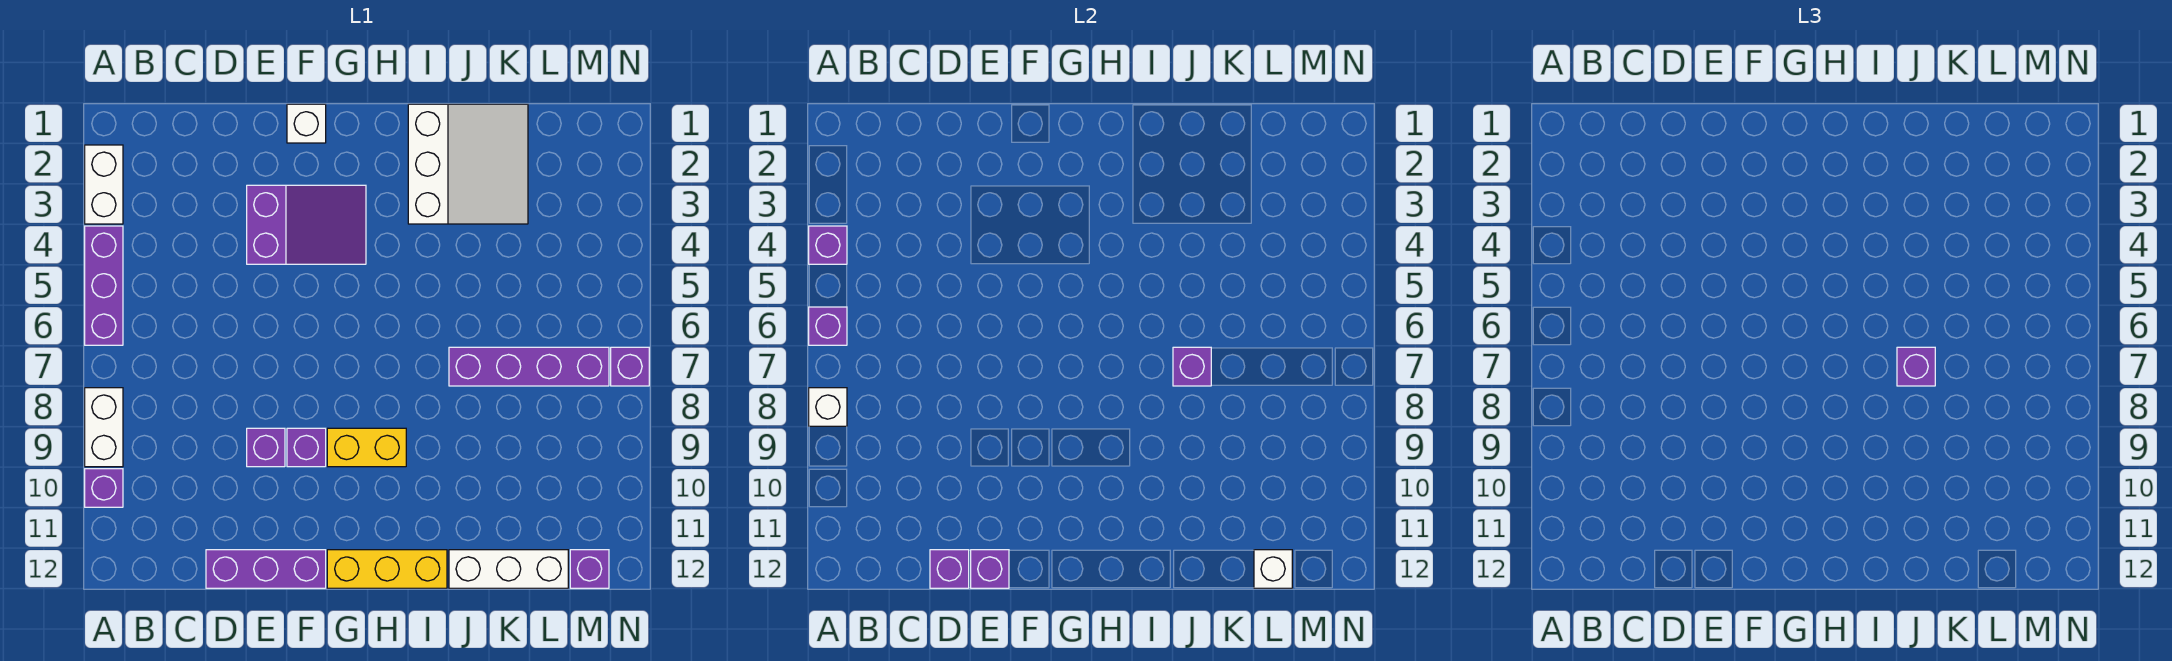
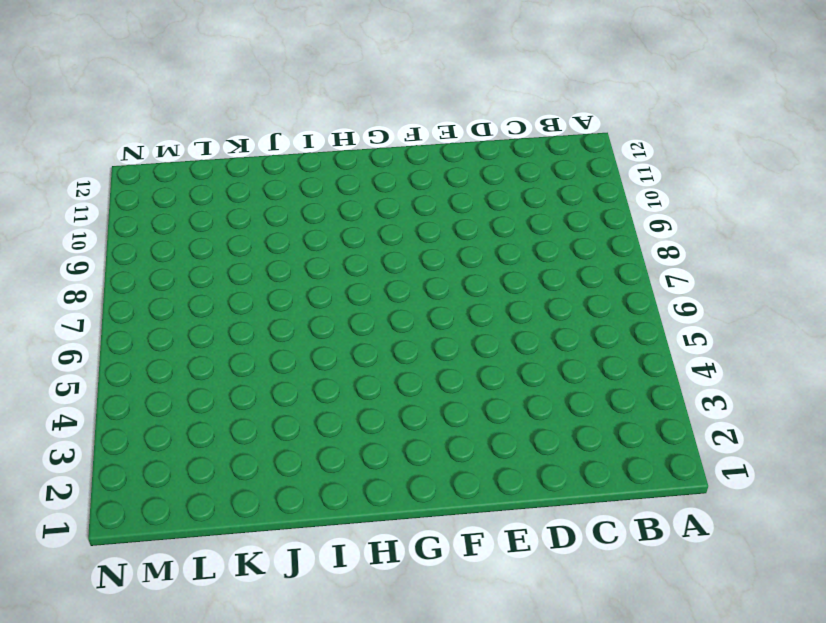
none -> white 1x2 brick [85,145,123,224]
none -> purple 1x3 brick [85,226,123,345]
none -> white 1x2 brick [85,388,123,467]

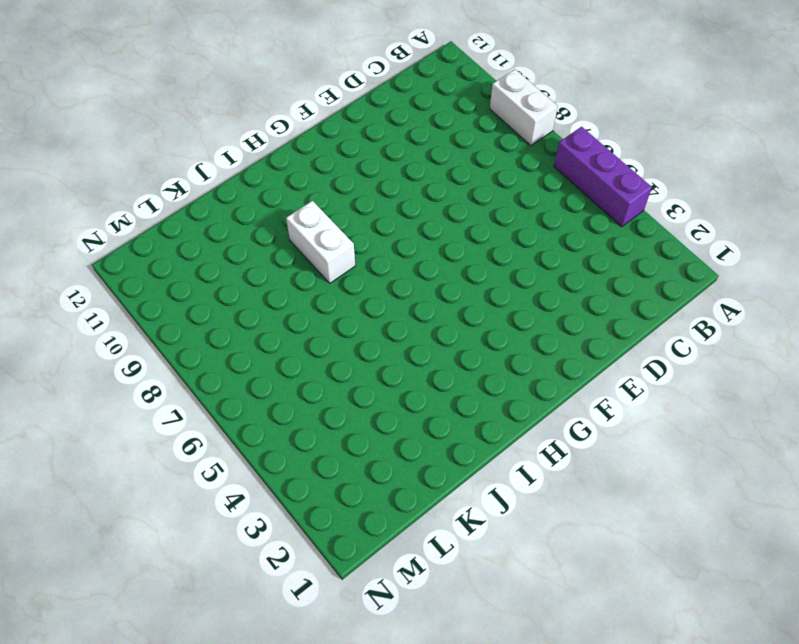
white 1x2 brick [286,201,355,283] -> white 1x2 brick moved to [85,145,123,224]
none -> purple 1x1 brick [85,469,123,507]
none -> purple 1x3 brick [206,550,326,588]
none -> purple 2x3 slope [247,185,366,264]

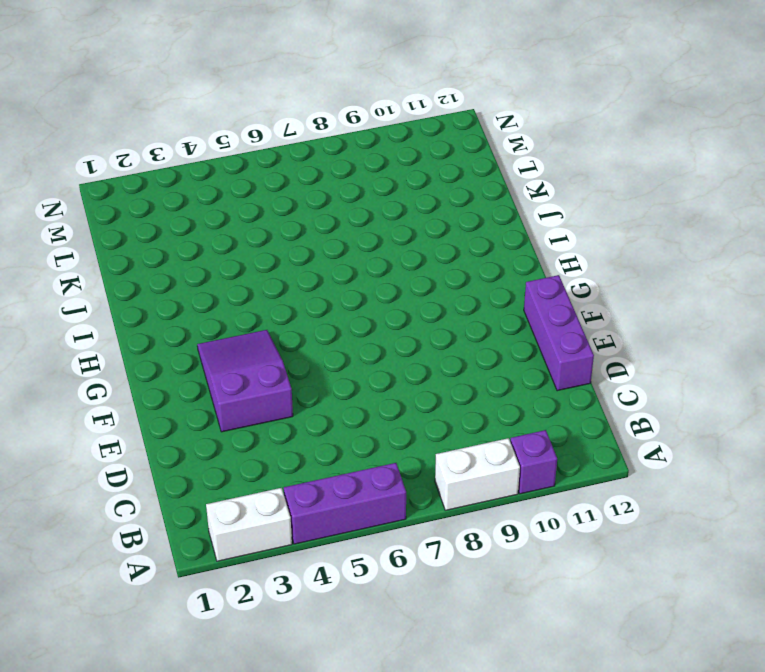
none -> purple 1x1 brick [247,428,285,467]
none -> white 1x1 brick [287,104,326,143]
none -> purple 1x1 brick [287,428,326,467]

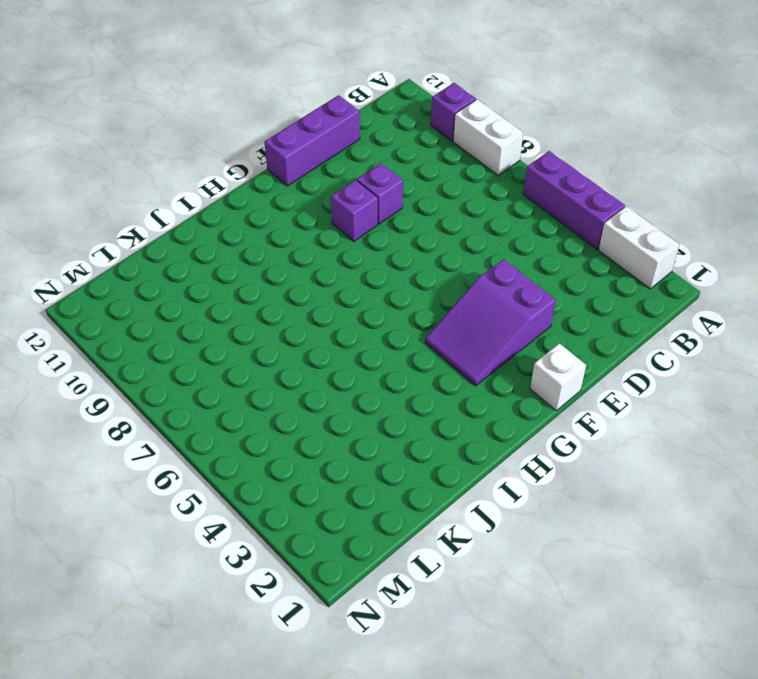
none -> yellow 1x2 brick [327,428,406,467]
none -> yellow 1x3 brick [327,550,447,588]
none -> white 3x3 slope [408,104,528,224]

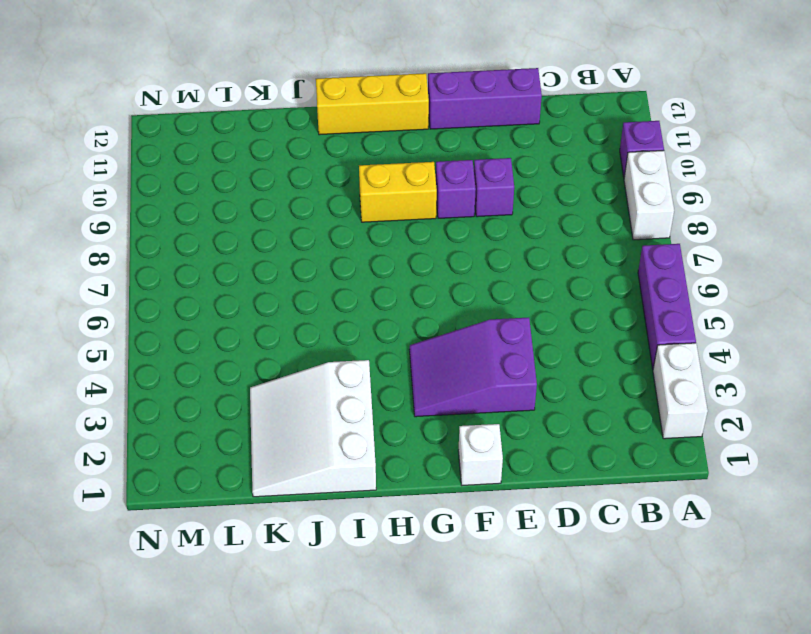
none -> purple 1x4 brick [449,347,609,386]
none -> white 1x3 brick [449,550,568,588]
none -> purple 1x1 brick [570,550,609,588]

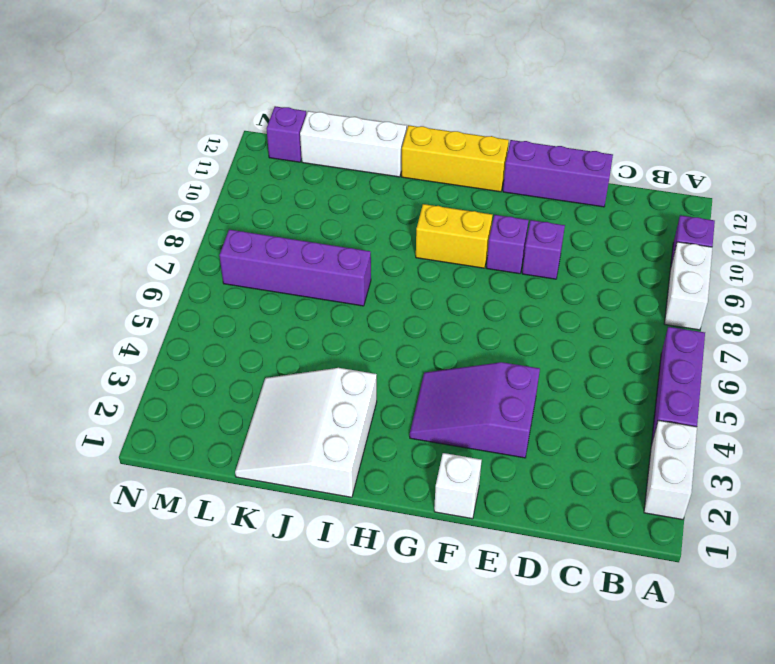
none -> purple 1x1 brick [611,347,649,386]
none -> purple 1x1 brick [809,226,847,264]
none -> purple 1x1 brick [809,307,847,345]

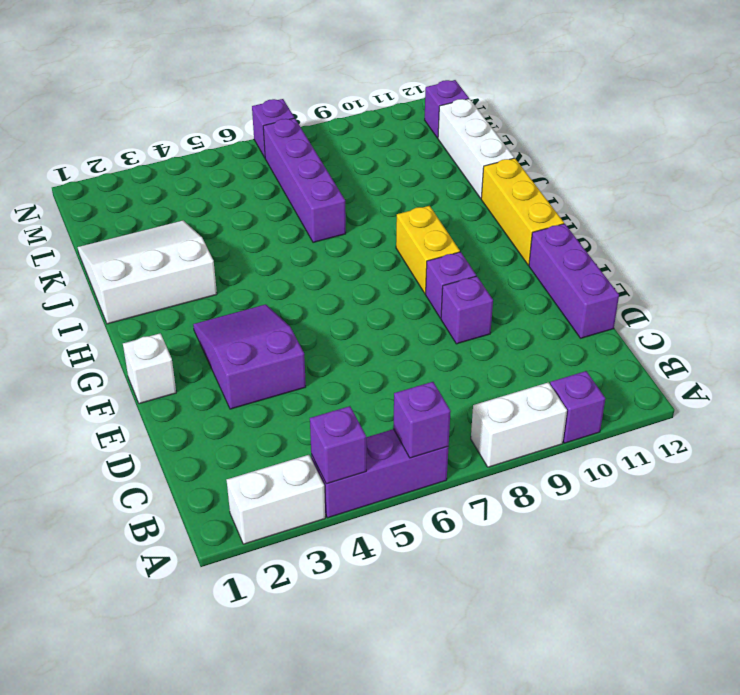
none -> white 1x1 brick [809,388,847,426]
none -> purple 1x1 brick [930,550,969,588]
none -> purple 1x1 brick [971,550,1009,588]

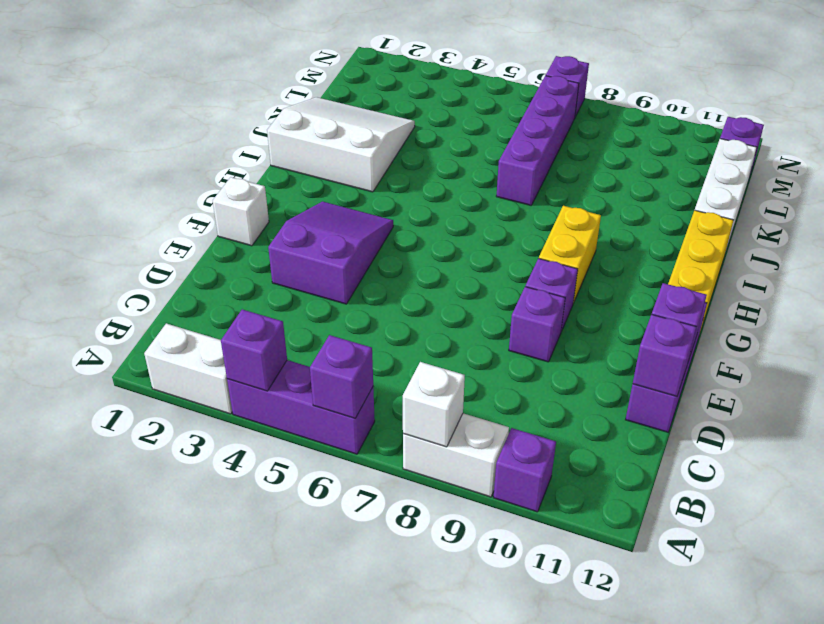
none -> purple 1x1 brick [1173,347,1211,386]
none -> white 1x1 brick [1254,550,1292,588]
none -> purple 1x1 brick [1897,347,1935,386]

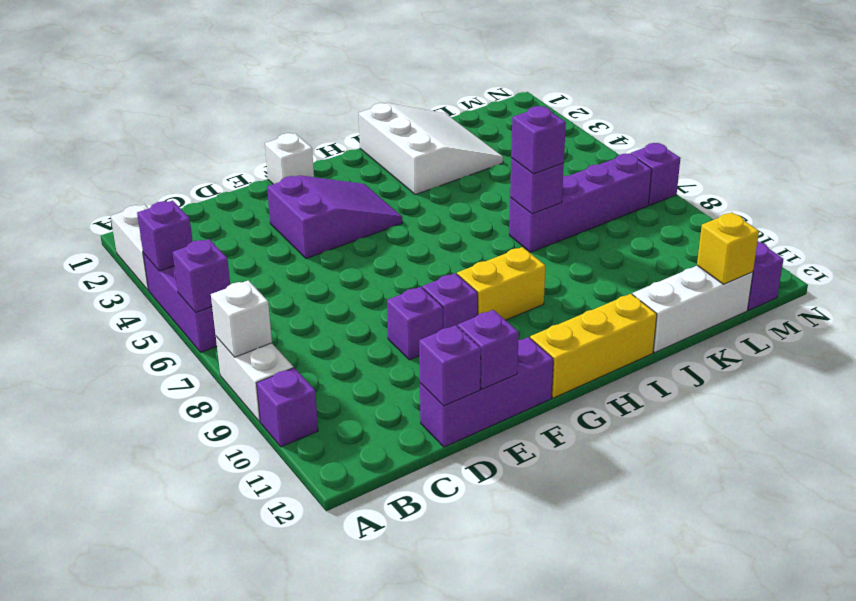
yellow 1x1 brick [697,212,759,284] -> white 1x1 brick [1254,550,1292,588]

